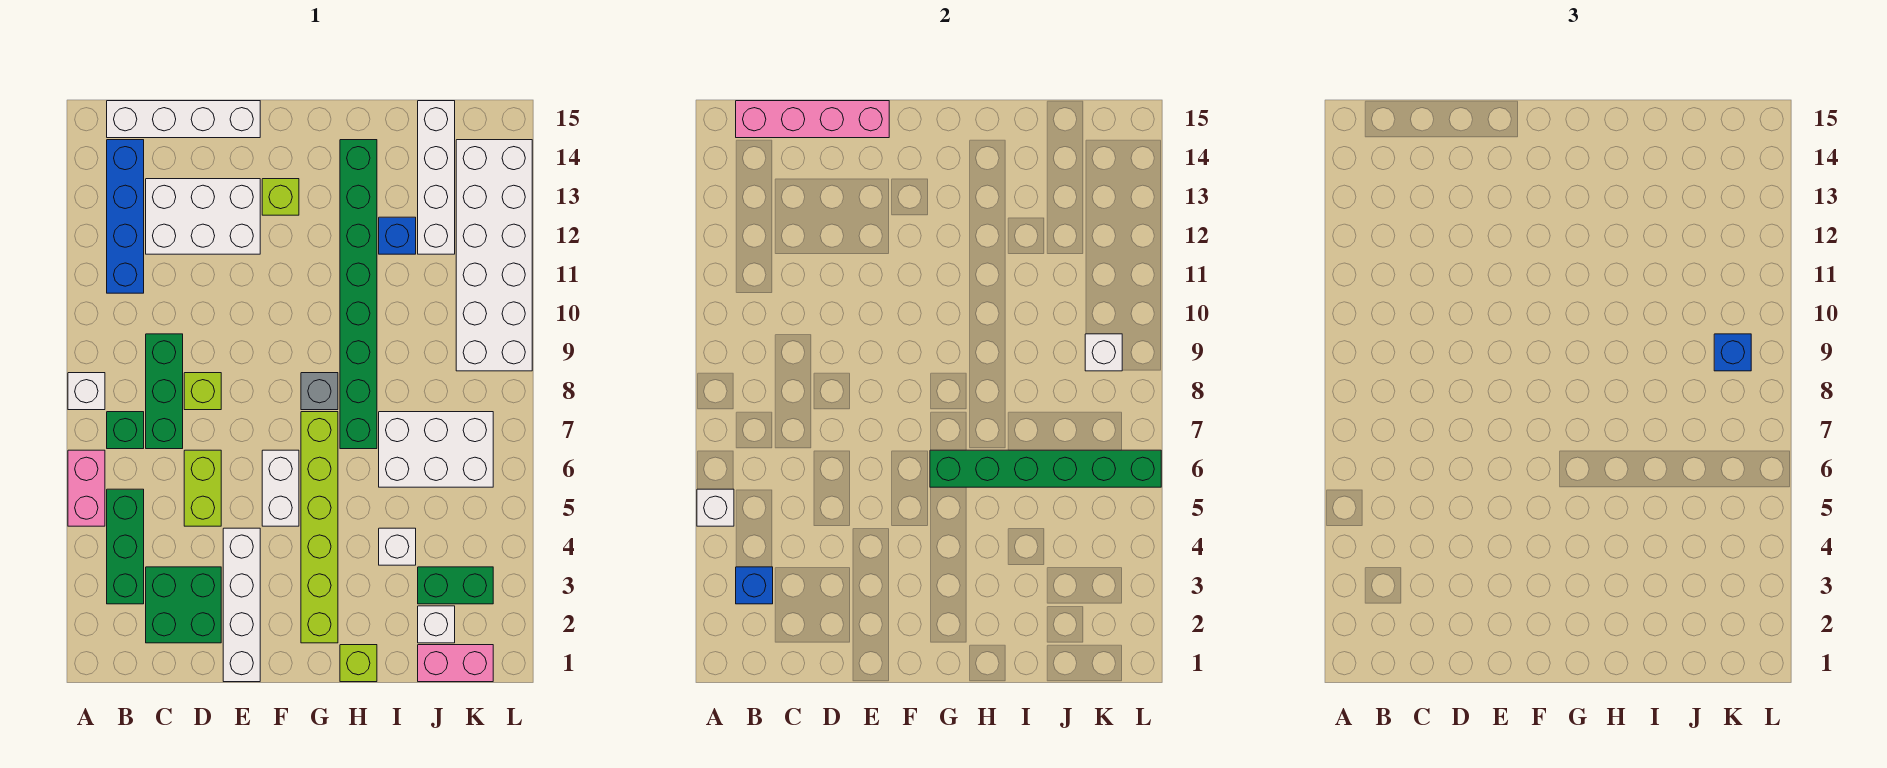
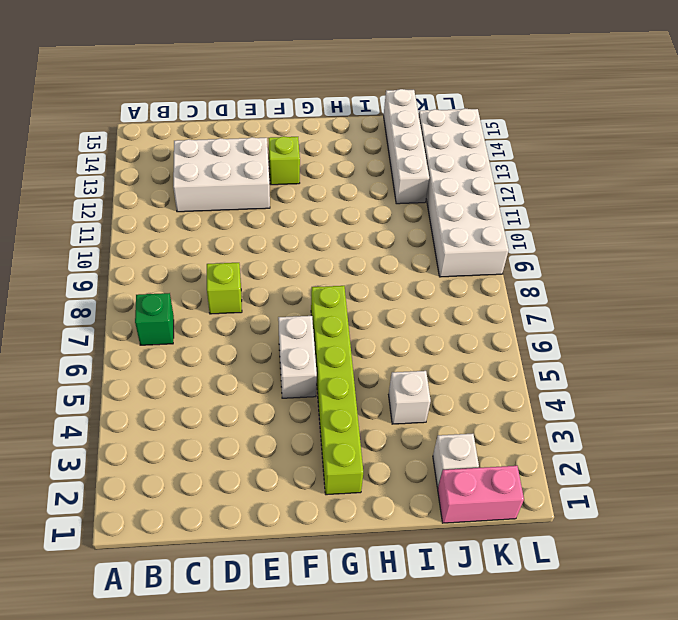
none -> pink 1x2 brick [68,450,105,526]
none -> white 1x1 brick [68,373,105,410]
none -> green 1x3 brick [107,489,144,604]
none -> blue 1x4 brick [107,140,144,293]

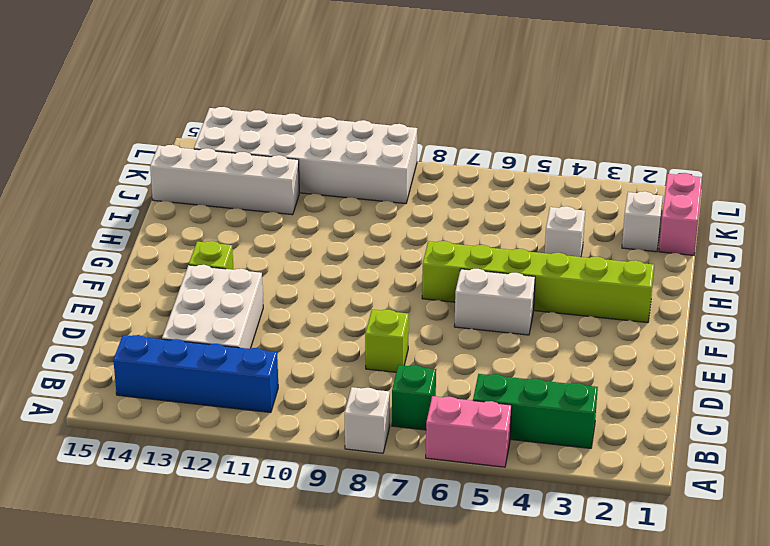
none -> white 1x4 brick [107,101,260,138]
none -> green 2x2 brick [146,567,221,643]
none -> green 1x3 brick [146,334,183,449]
none -> lime 1x2 brick [184,450,221,526]

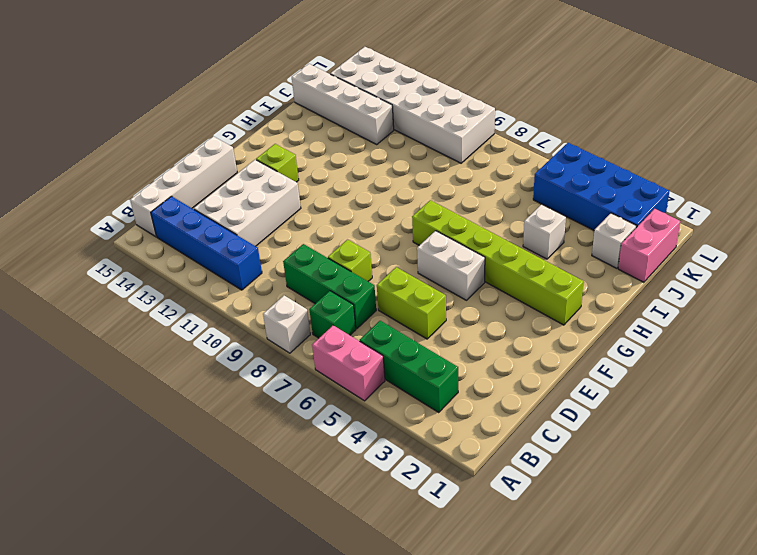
blue 2x4 brick [533,143,669,230] -> green 1x2 brick [418,567,493,604]
none -> green 2x2 brick [146,567,221,643]
none -> white 1x4 brick [223,528,260,682]
none -> grey 1x1 brick [301,373,338,410]
none -> lime 1x1 brick [340,645,377,682]

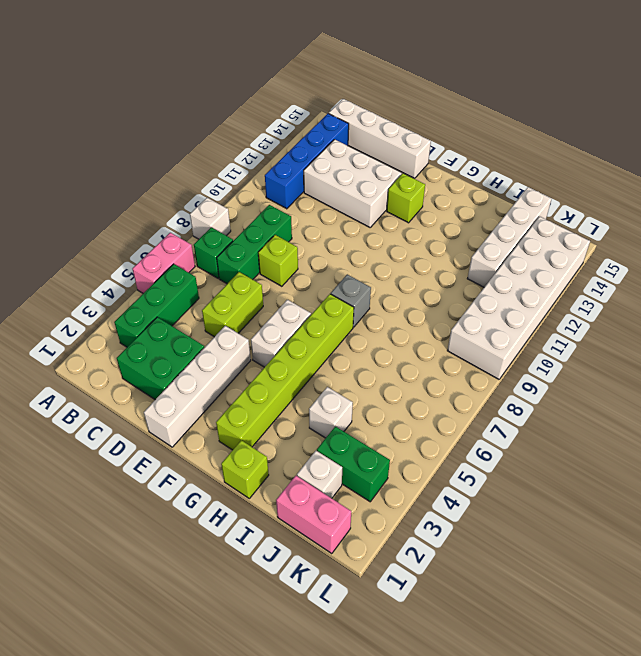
none -> green 1x8 brick [340,140,377,449]
none -> white 2x3 brick [379,412,493,487]
none -> blue 1x1 brick [379,217,416,254]
none -> white 1x1 brick [697,489,734,526]

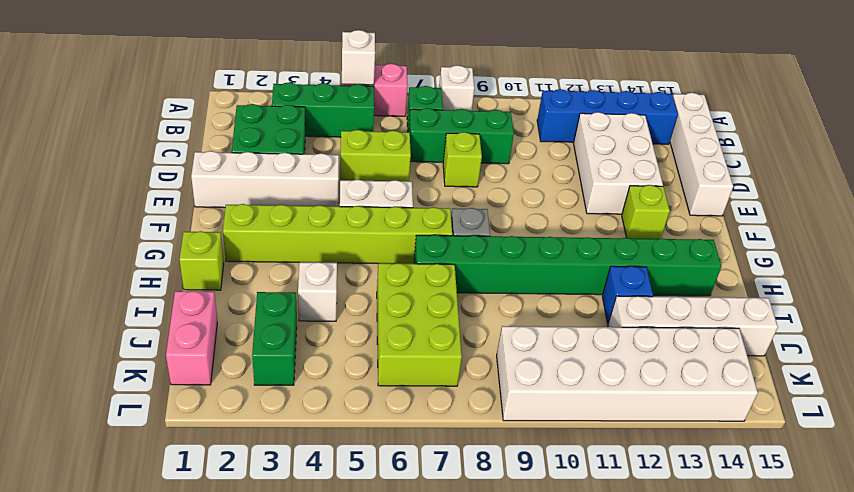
lime 2x3 brick [377,263,462,386] -> white 2x3 brick [379,412,493,487]
none -> white 1x1 brick [418,606,455,643]
none -> blue 1x1 brick [736,567,773,604]
none -> pink 1x4 brick [736,101,889,138]
none -> green 1x6 brick [930,450,1161,487]

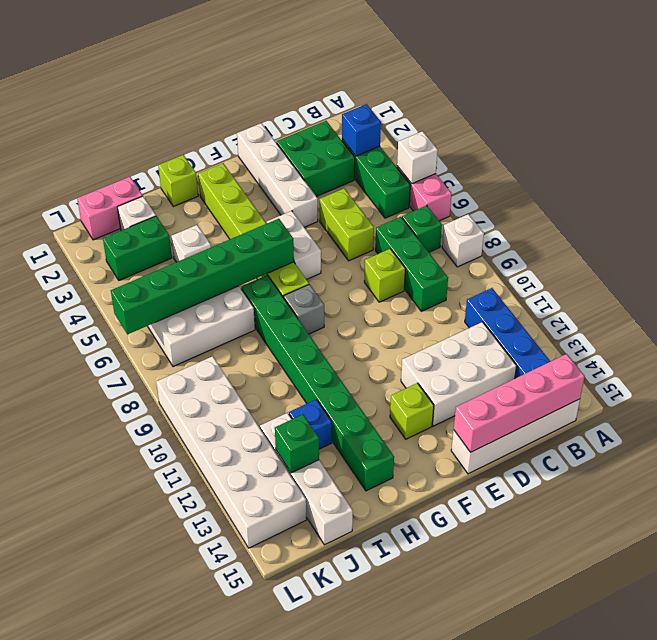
green 1x1 brick [275,414,319,473] -> none
none -> white 1x1 brick [1085,334,1122,371]
none -> blue 1x1 brick [1714,334,1751,371]

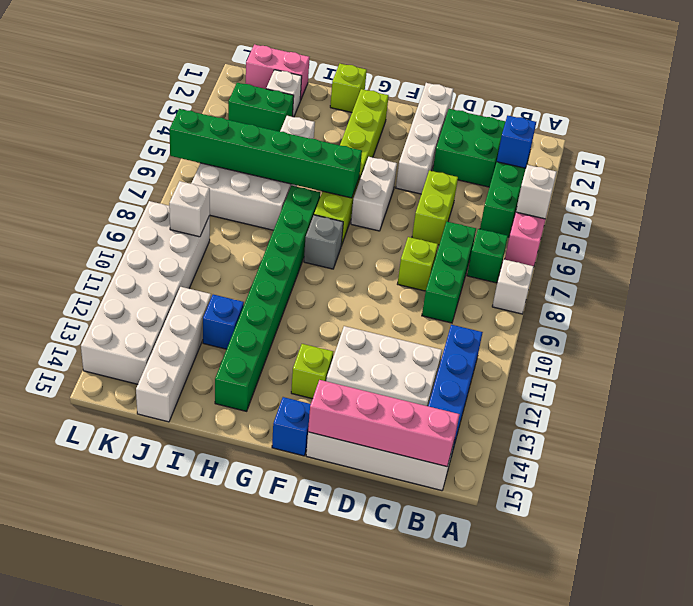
blue 1x1 brick [272,397,311,456] -> blue 1x1 brick moved to [1714,334,1751,371]

